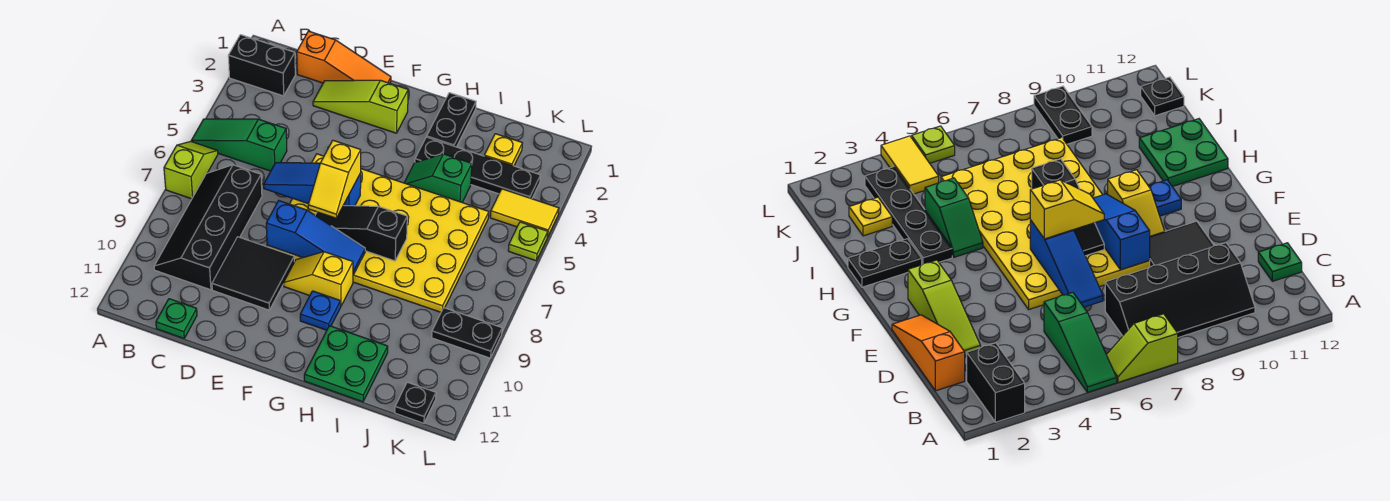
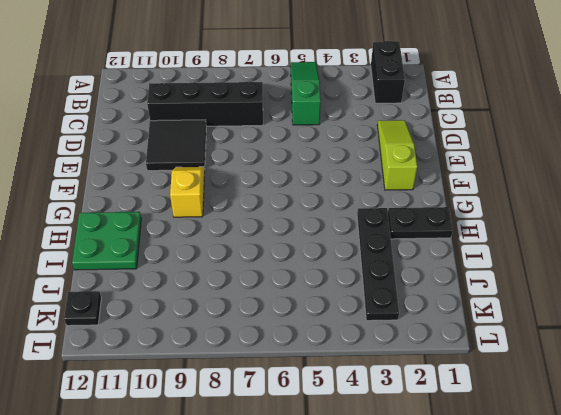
none -> lime 1x2 slope [164,141,218,199]
none -> orange 1x3 slope [297,31,391,83]
none -> green 1x1 plate [156,299,197,338]

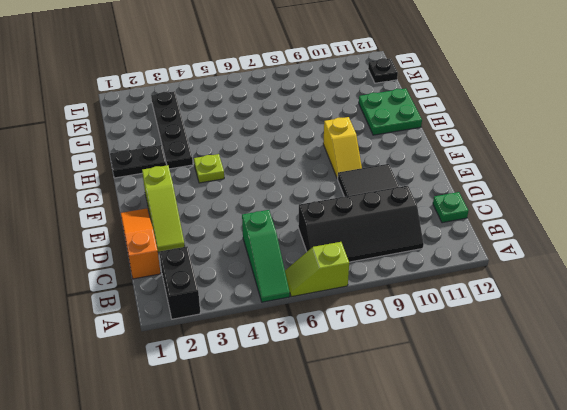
lime 1x1 plate [194,154,224,183] -> lime 1x1 plate moved to [508,222,548,261]
none -> yellow 4x6 plate [267,154,489,312]
none -> blue 1x1 plate [300,291,341,330]
none -> green 1x2 slope [404,154,472,202]

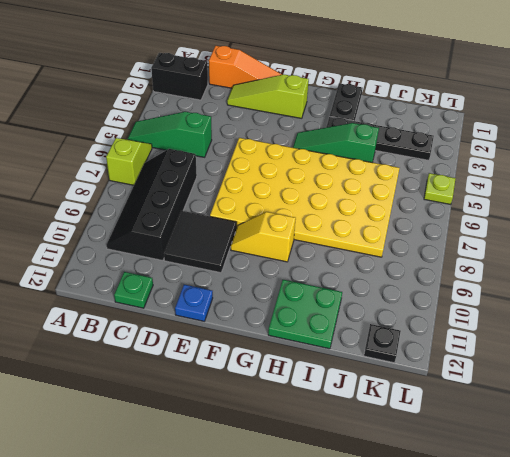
blue 1x1 plate [175,285,213,321] -> blue 1x1 plate moved to [300,291,341,330]
green 1x3 slope [293,123,379,163] -> green 1x2 slope [404,154,472,202]
none -> yellow 1x1 plate [484,134,522,166]
none -> yellow 1x2 tile [490,189,559,237]
none -> black 1x2 plate [432,308,502,358]

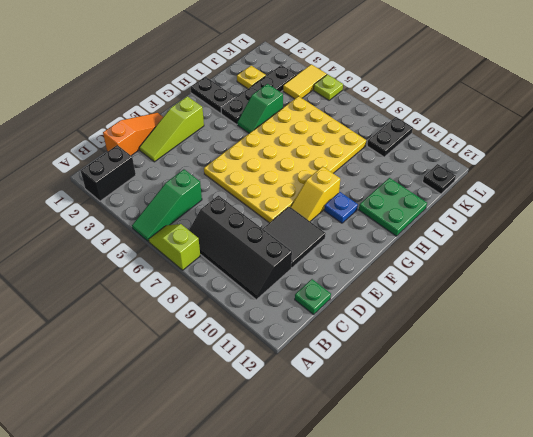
none -> blue 1x3 slope [263,163,361,206]
none -> blue 1x3 slope [266,201,365,275]
none -> black 1x3 slope [315,206,407,261]

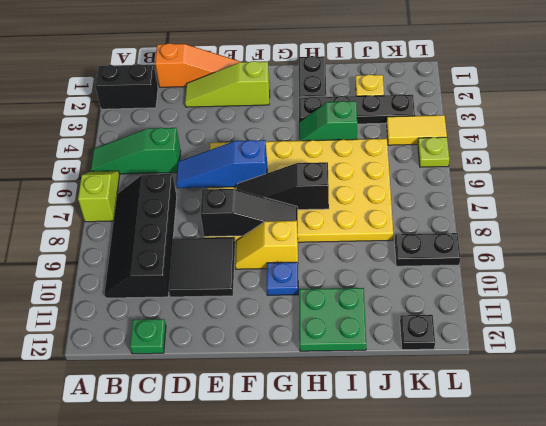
black 1x3 slope [201,189,298,237] -> blue 1x3 slope [266,201,365,275]
none -> yellow 1x2 slope [308,140,361,218]

